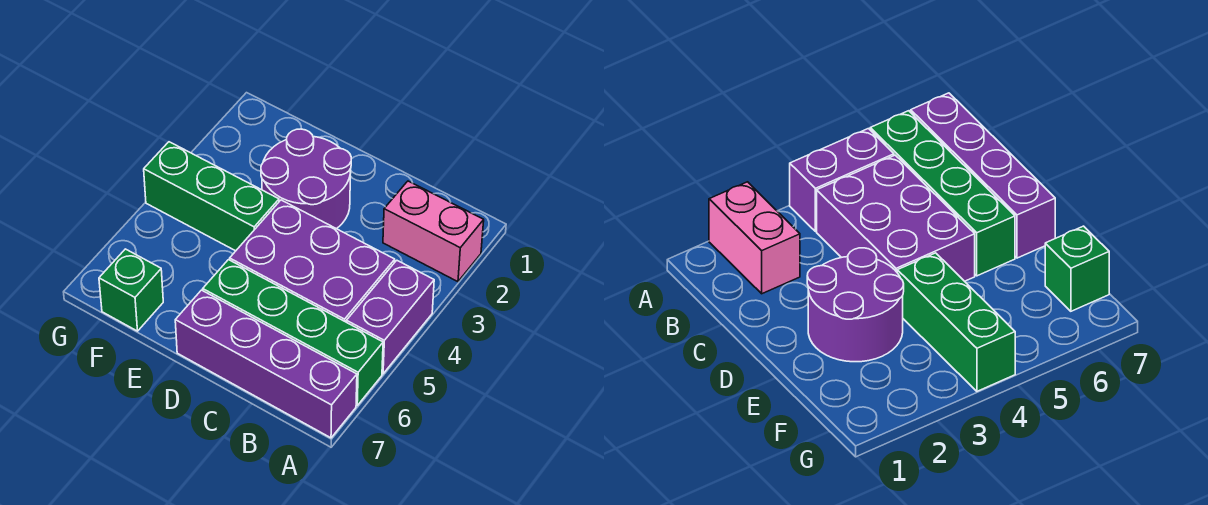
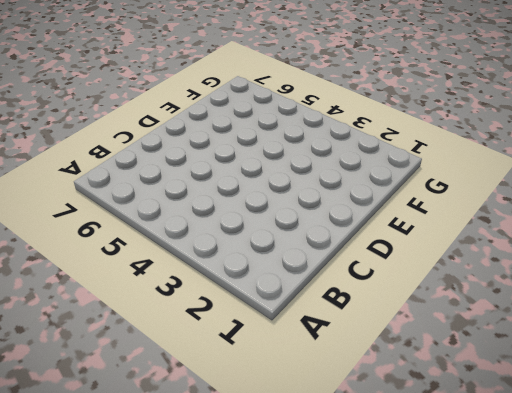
none -> pink 1x2 brick [383,181,484,282]
none -> purple 1x2 brick [346,260,434,374]

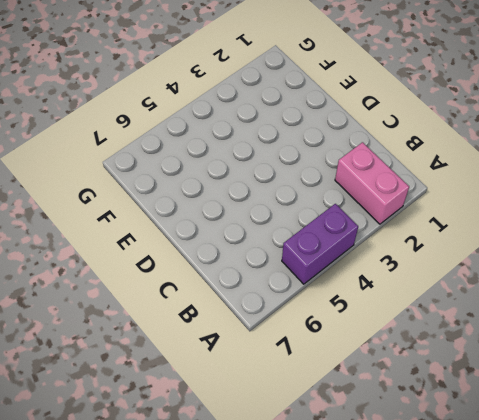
none -> green 1x4 brick [203,260,383,405]
none -> purple 1x4 brick [175,290,357,438]

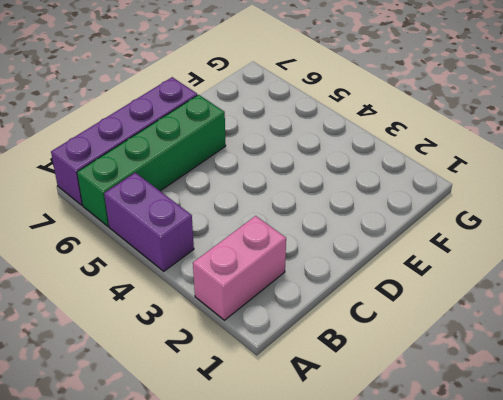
none -> purple 2x3 brick [230,200,395,322]
none -> purple 2x2 round brick [261,129,351,229]

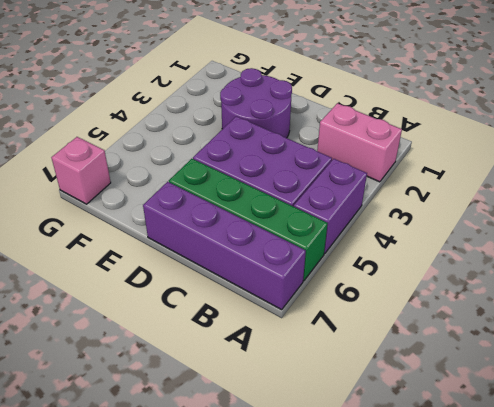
pink 1x1 brick [51,137,111,204] -> none
none -> green 1x3 brick [144,142,279,251]
none -> green 1x1 brick [99,249,163,331]

